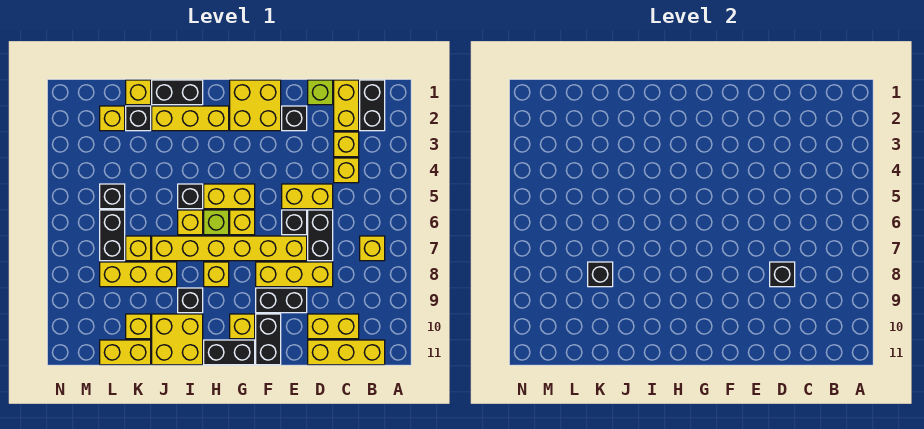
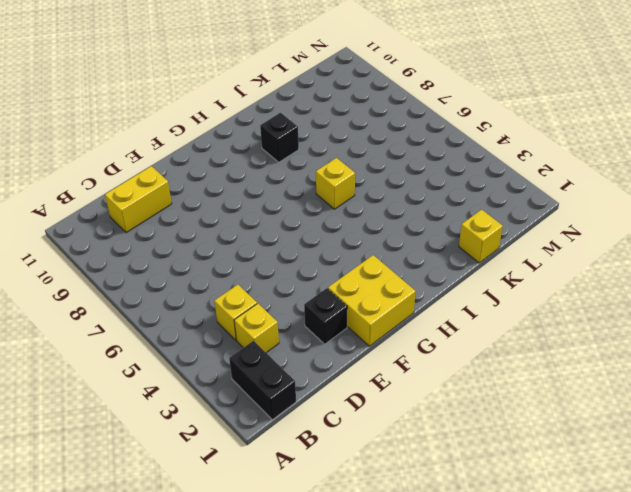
none -> yellow 1x1 brick [360,236,385,261]
none -> yellow 1x3 brick [308,340,385,365]
none -> yellow 1x2 brick [334,80,359,131]
none -> lime 1x1 brick [308,80,333,105]

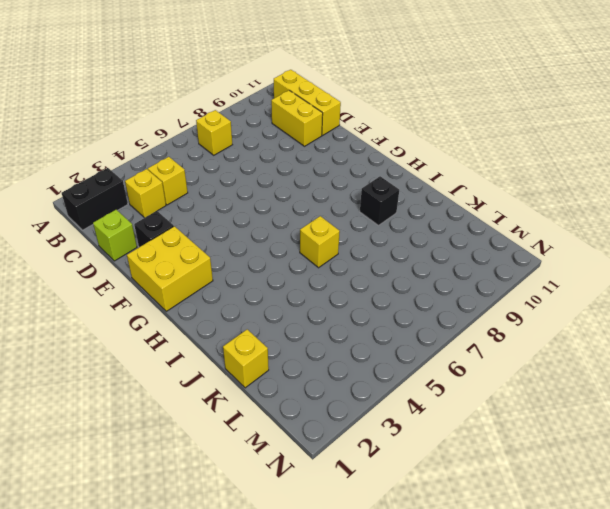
none -> yellow 1x2 brick [334,80,359,131]
none -> yellow 1x2 brick [282,184,333,209]
none -> black 1x2 brick [308,210,333,261]
none -> yellow 1x3 brick [256,262,333,287]

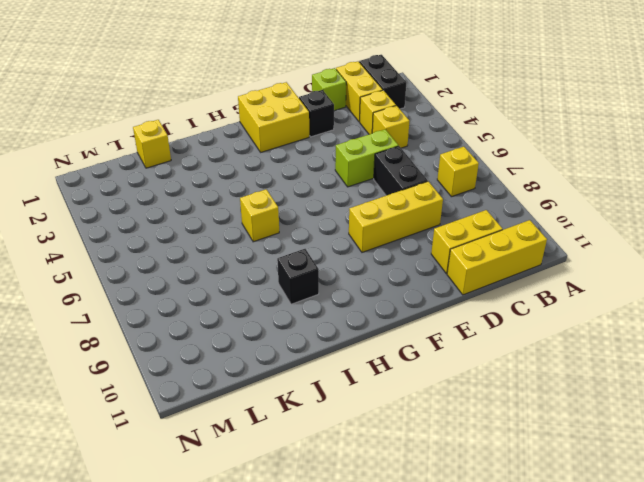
lime 1x2 brick [335,129,399,187] -> yellow 1x2 brick [282,184,333,209]
none -> black 1x1 brick [282,210,307,235]
none -> yellow 1x6 brick [152,236,307,261]
none -> black 1x2 brick [256,288,307,313]
none -> black 1x2 brick [256,314,281,365]

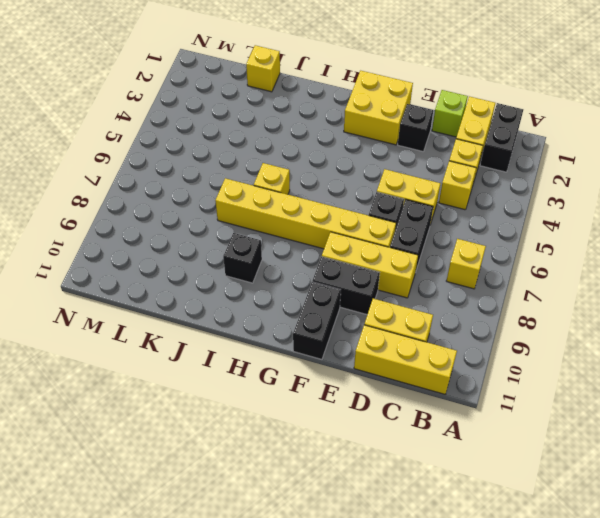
none -> yellow 1x2 brick [204,184,255,209]
none -> yellow 1x1 brick [230,210,255,235]
none -> yellow 1x1 brick [230,314,255,339]
none -> black 1x2 brick [204,340,255,365]

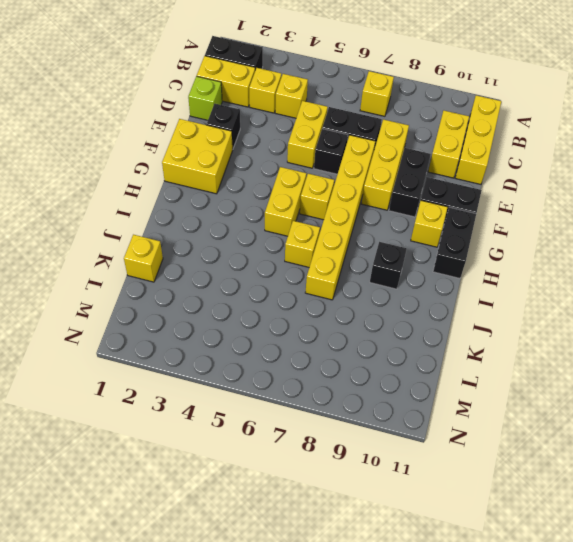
none -> yellow 1x3 brick [152,106,229,131]
none -> lime 1x1 brick [204,210,229,235]
none -> yellow 1x1 brick [204,262,229,287]
none -> black 1x2 brick [152,80,203,105]

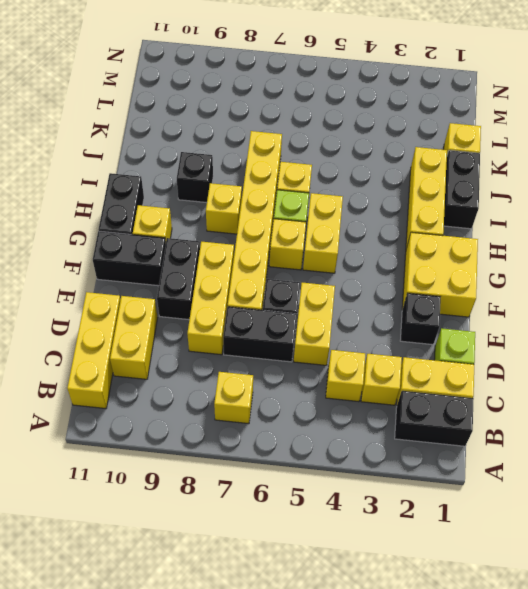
none -> black 1x1 brick [178,184,203,209]
none -> yellow 2x2 brick [152,314,203,365]
none -> yellow 1x3 brick [100,262,177,287]
none -> black 1x1 brick [126,106,151,131]

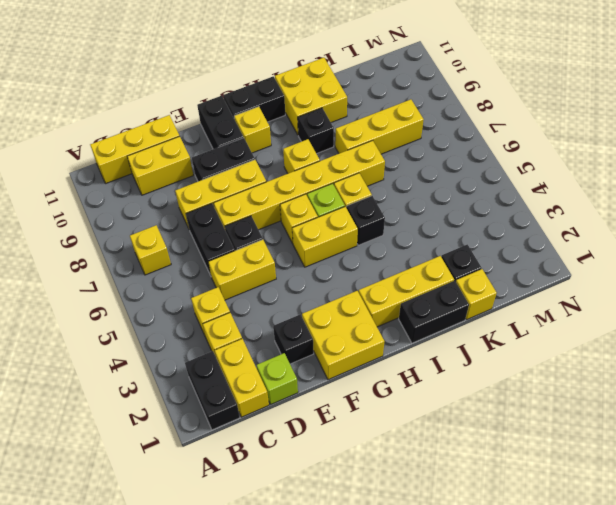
none -> yellow 1x1 brick [126,236,151,261]
none -> yellow 1x1 brick [126,314,151,339]
none -> yellow 1x2 brick [100,340,151,365]
none -> yellow 1x1 brick [100,106,125,131]

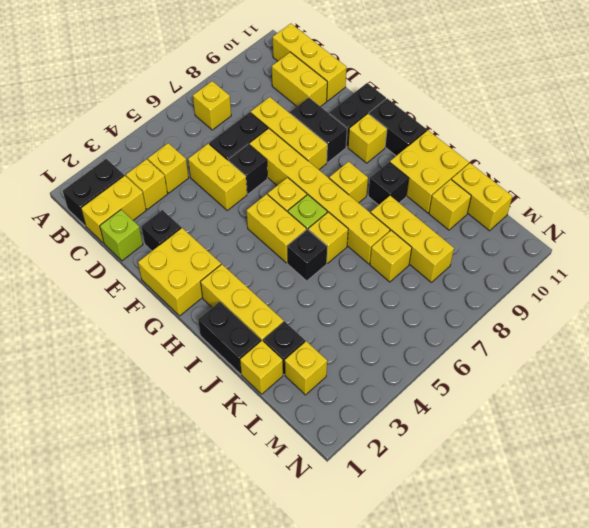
none -> black 1x1 brick [100,184,125,209]
none -> black 1x2 brick [100,210,125,261]
none -> black 1x1 brick [770,262,795,287]
none -> black 1x1 brick [588,262,613,287]

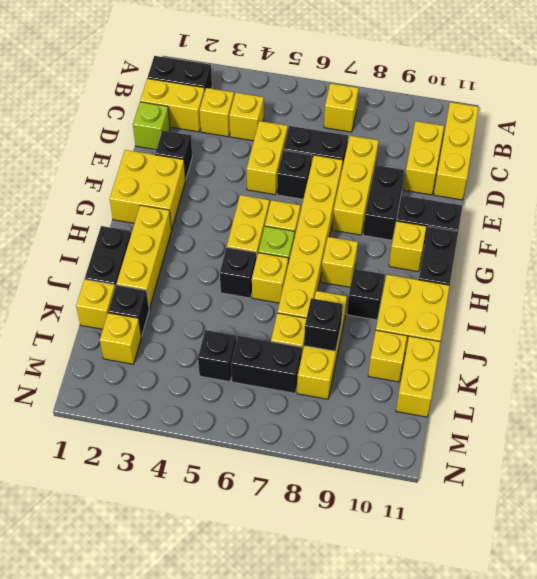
none -> black 1x1 brick [770,262,795,287]

